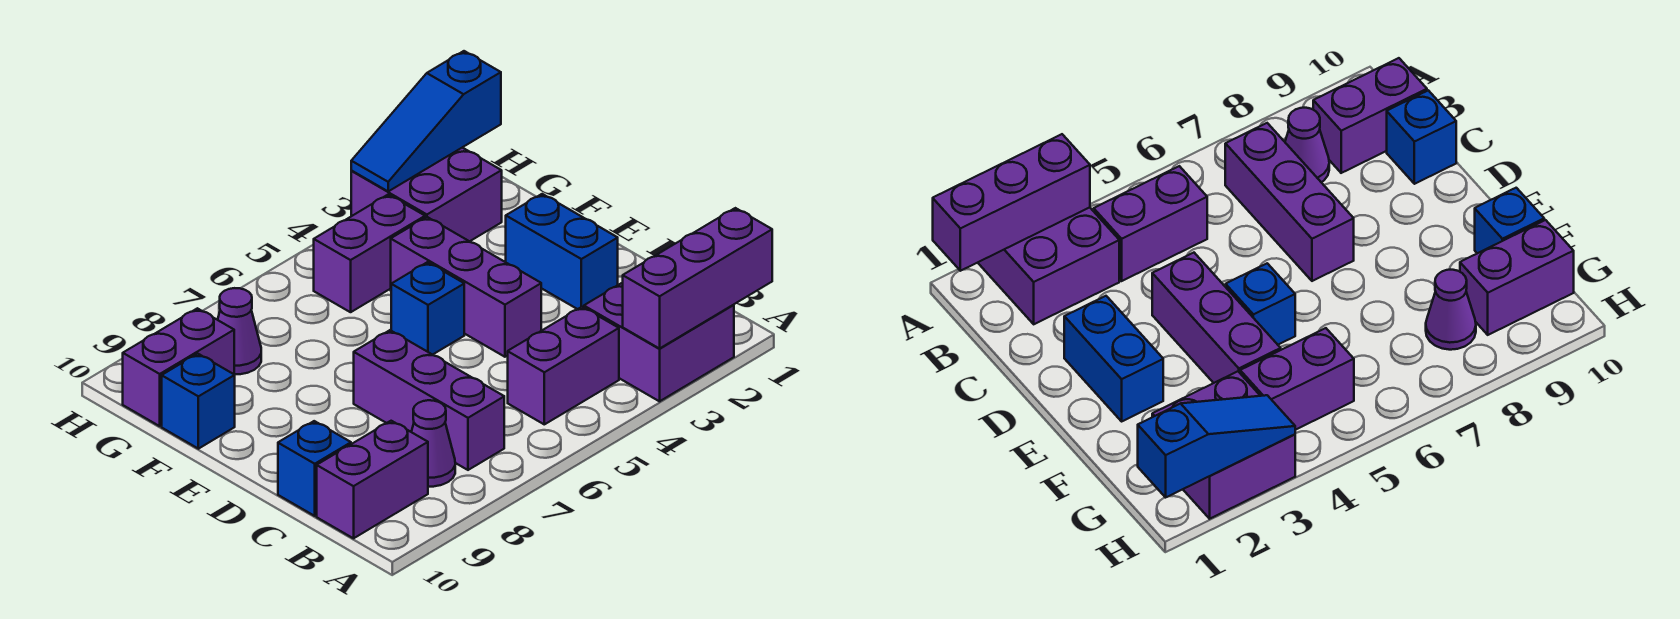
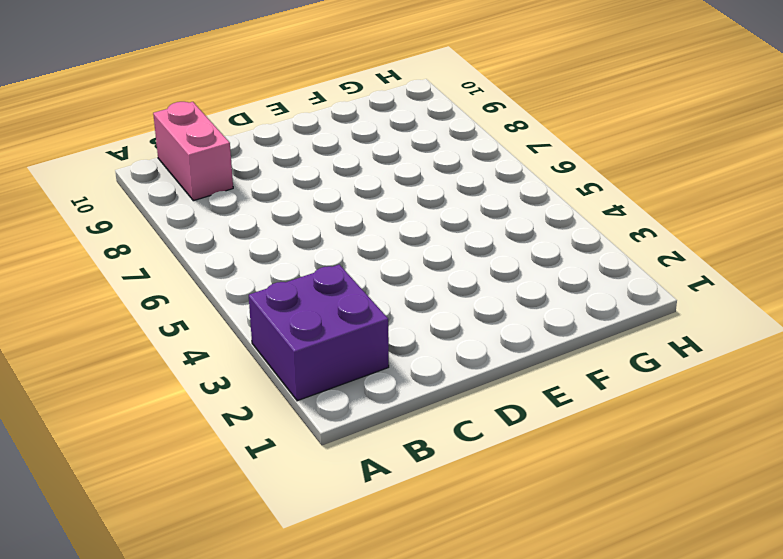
pink 1x2 brick [153,102,233,201] -> purple 1x2 brick [317,421,428,538]
none -> purple 1x2 brick [508,307,619,424]
none -> purple 1x3 brick [354,330,504,470]
none -> purple 1x1 cone [412,400,455,487]

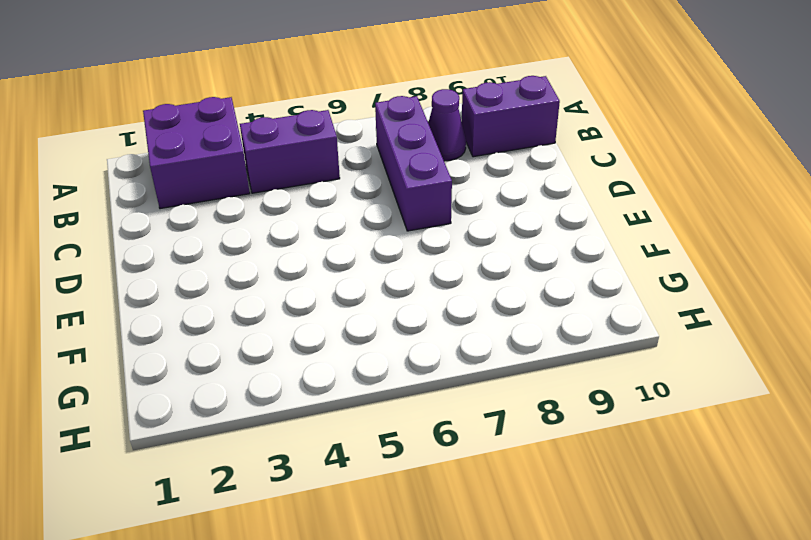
none -> blue 1x1 brick [278,421,351,516]
none -> blue 1x2 brick [506,194,618,309]
none -> purple 1x3 brick [391,217,541,357]

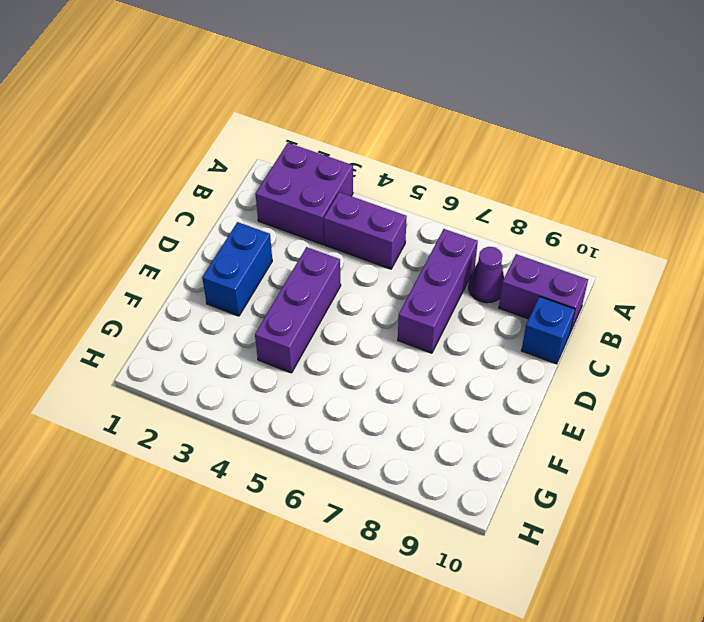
none -> blue 1x1 brick [391,262,464,355]
none -> blue 1x1 brick [162,354,235,449]
none -> purple 2x2 brick [351,148,502,241]

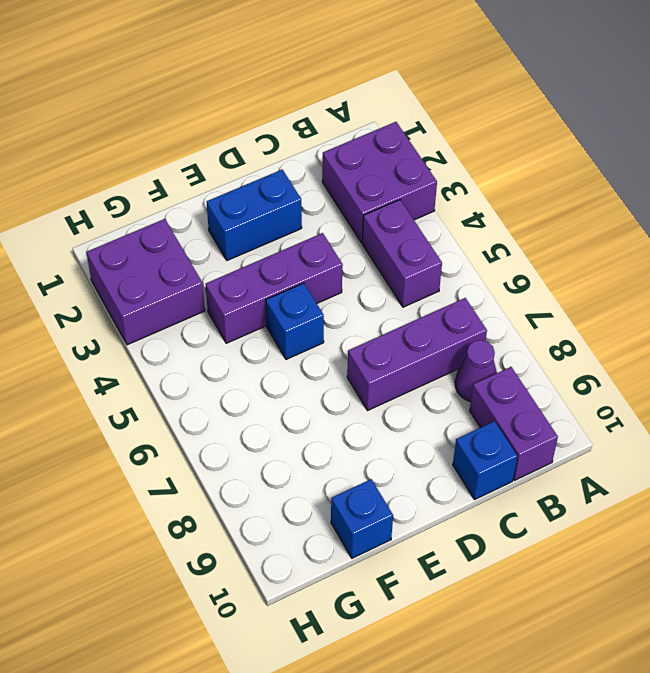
none -> purple 1x2 brick [314,195,425,312]
none -> purple 1x1 cone [218,288,261,374]
none -> purple 1x2 brick [123,308,234,426]

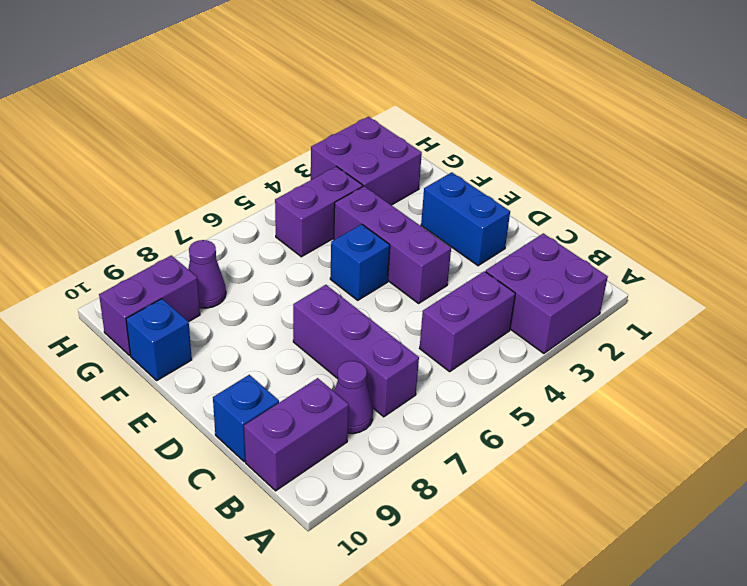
none -> purple 1x3 brick [623,208,772,349]
none -> blue 1x3 slope [351,51,501,191]

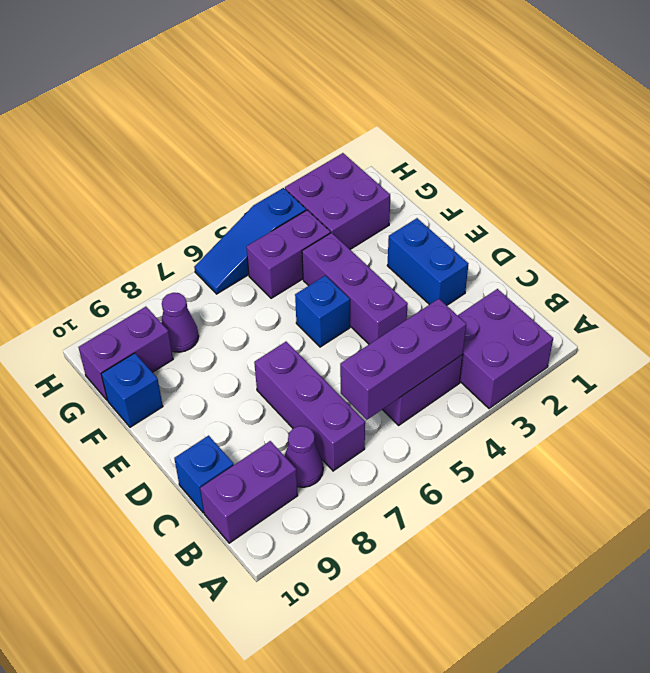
purple 1x3 brick [340,299,466,420] -> purple 1x3 brick moved to [623,208,772,349]
blue 1x3 slope [194,188,306,294] -> blue 1x3 slope moved to [351,51,501,191]

